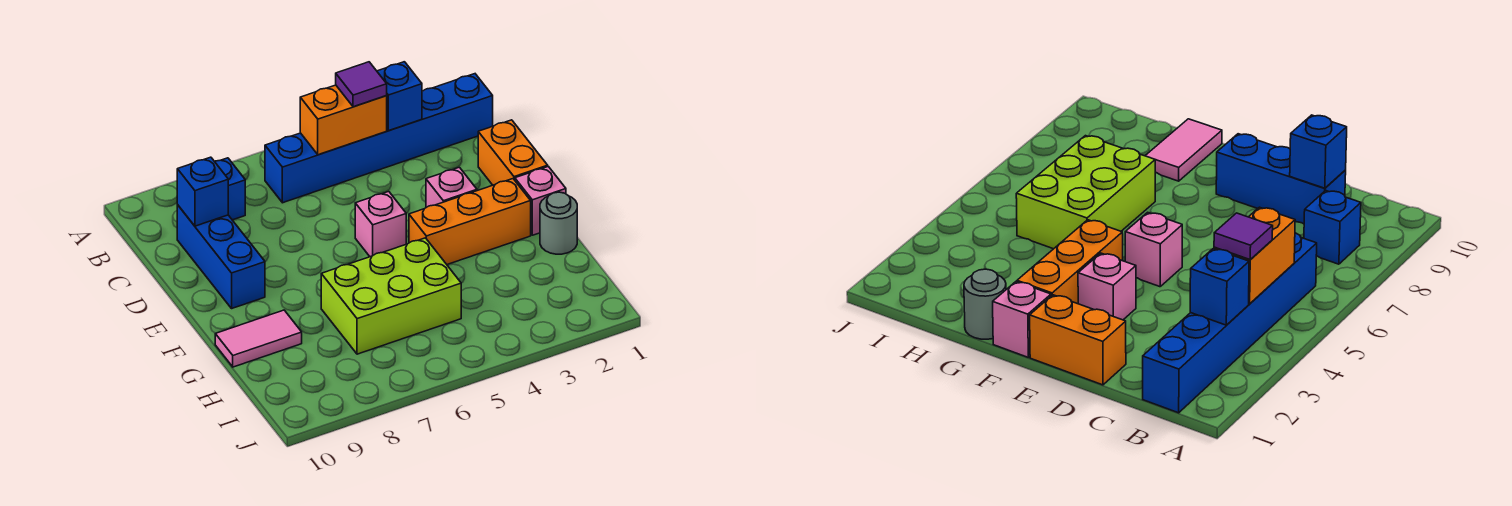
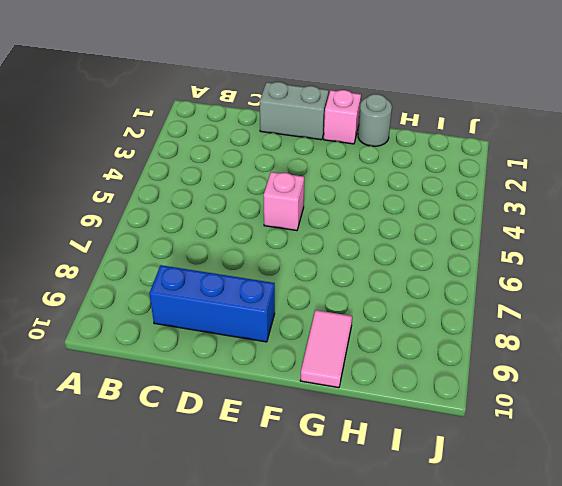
grey 1x2 brick [260,82,329,140] -> orange 1x2 brick [478,120,548,185]
none -> blue 1x6 brick [265,74,493,203]
none -> blue 1x1 brick [215,158,245,220]
none -> pink 1x1 brick [426,167,477,207]

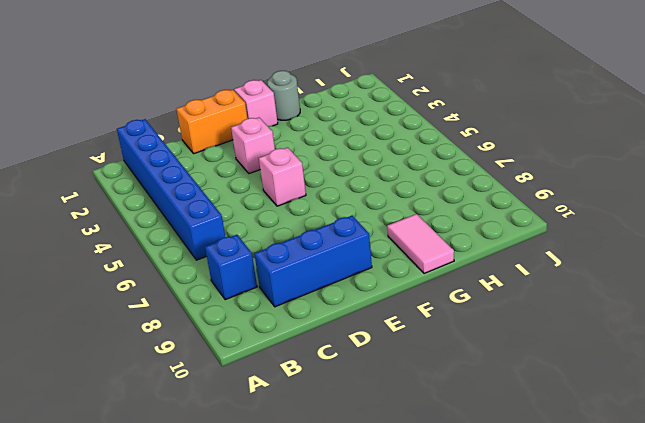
none -> orange 1x3 brick [409,179,531,264]
none -> lime 2x3 brick [321,238,461,354]
none -> blue 1x1 brick [377,62,422,131]

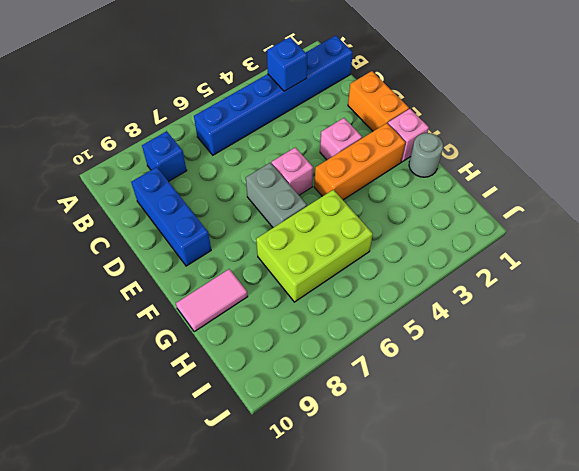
grey 1x2 brick [246,163,307,228] -> none
none -> orange 1x2 brick [300,85,387,155]
none -> blue 1x1 brick [177,157,228,226]
none -> purple 1x1 tile [336,62,387,107]

